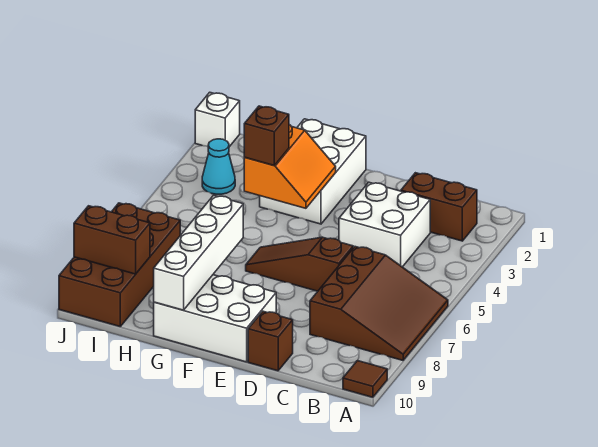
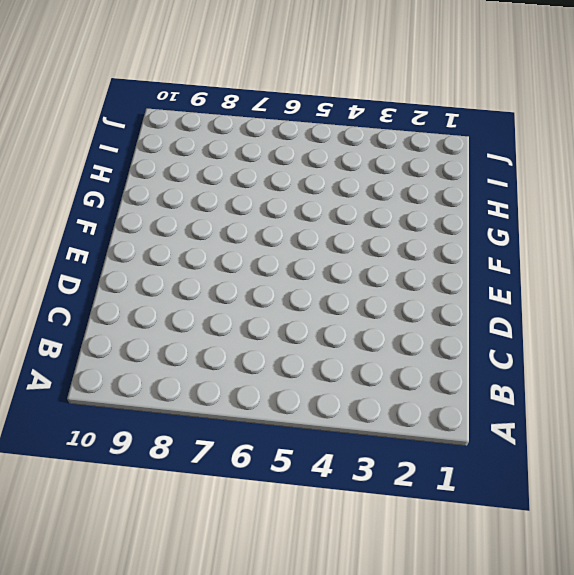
none -> brown 3x3 slope [310,247,448,360]
none -> brown 1x1 tile [343,361,387,397]
none -> brown 1x2 brick [401,173,477,241]

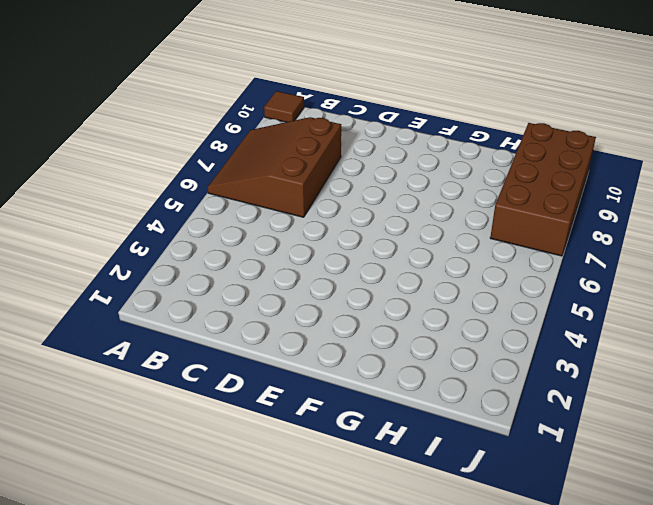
none -> brown 1x2 brick [401,173,477,241]
none -> white 2x2 brick [339,182,430,267]
none -> brown 1x3 slope [246,237,353,291]

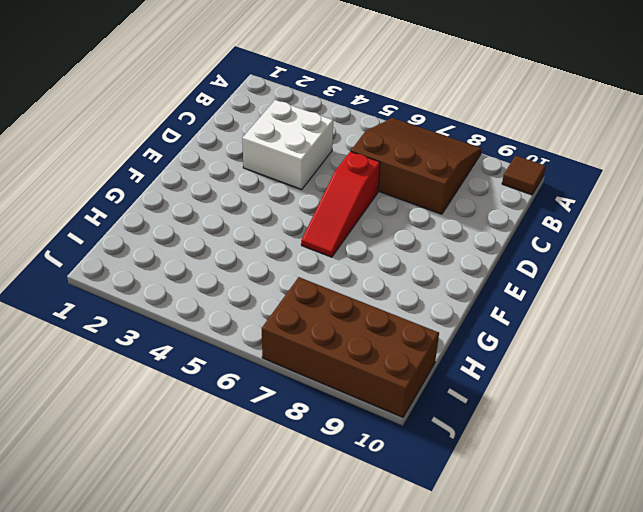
red 1x3 slope [301,151,380,257] -> brown 1x3 slope [246,237,353,291]
none -> brown 1x2 brick [401,173,477,241]
none -> brown 1x1 brick [248,311,293,371]
none -> white 2x3 brick [154,275,276,362]

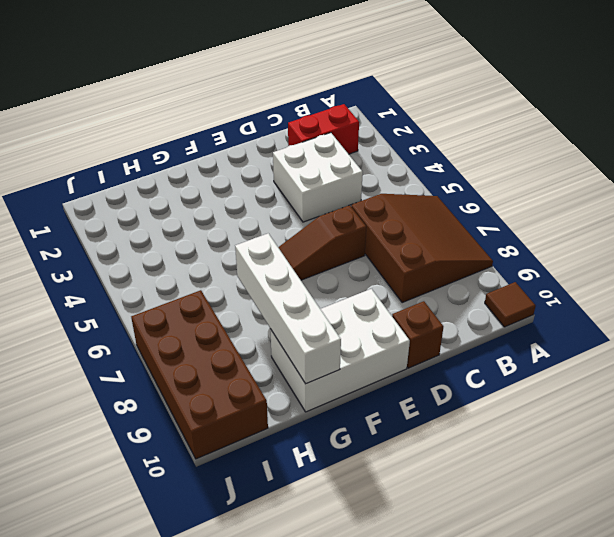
red 1x2 brick [288,104,359,154] -> brown 1x2 brick [401,173,477,241]
none -> white 2x3 brick [260,119,366,224]
none -> cyan 1x1 cone [202,139,235,194]
none -> white 1x1 brick [195,92,240,147]

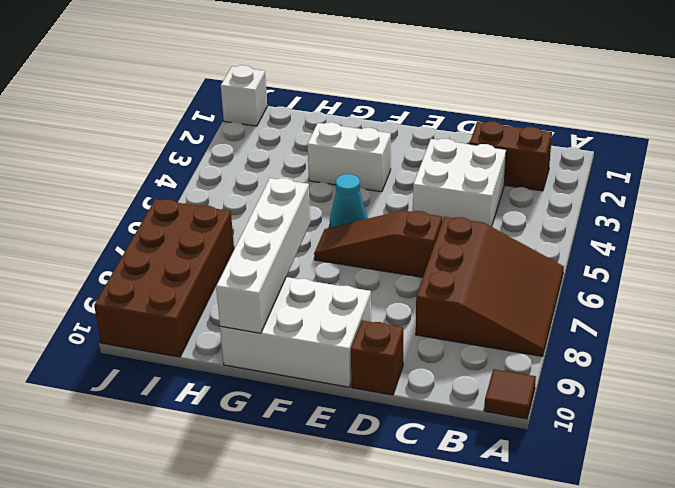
white 1x2 brick [307,122,391,192] -> white 2x3 brick [260,119,366,224]
cyan 1x1 cone [330,174,368,228] -> cyan 1x1 cone moved to [202,139,235,194]
none -> orange 2x2 slope [244,125,336,208]
none -> brown 1x2 brick [74,206,150,274]
none -> brown 1x1 brick [244,106,289,165]

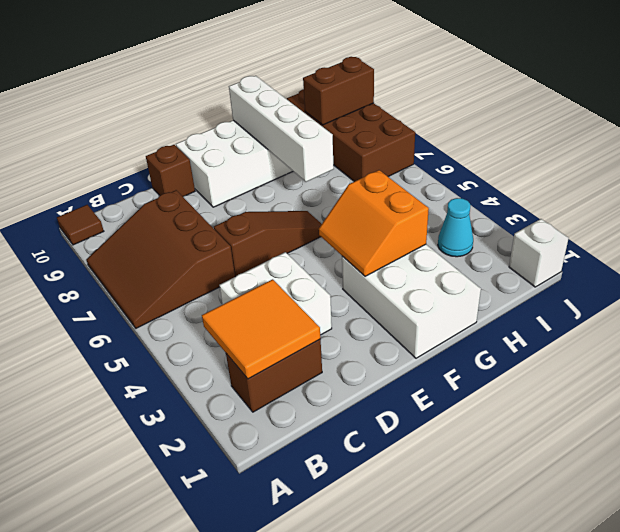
orange 2x2 tile [202,279,321,379] -> none
none -> brown 1x1 brick [244,106,289,165]

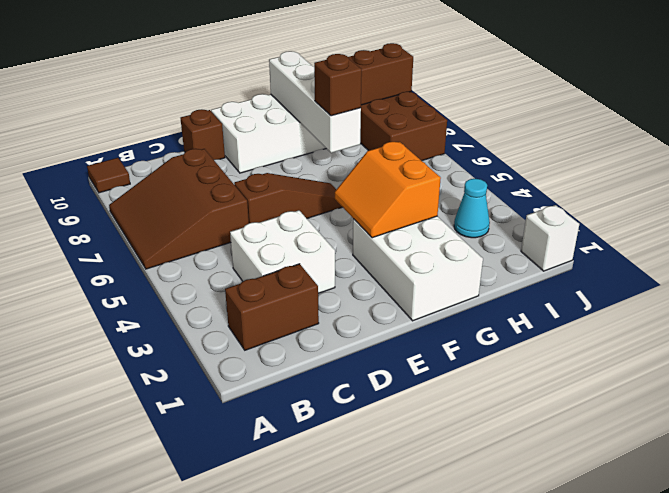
brown 1x1 brick [314,54,362,116] -> brown 1x1 brick moved to [244,106,289,165]

